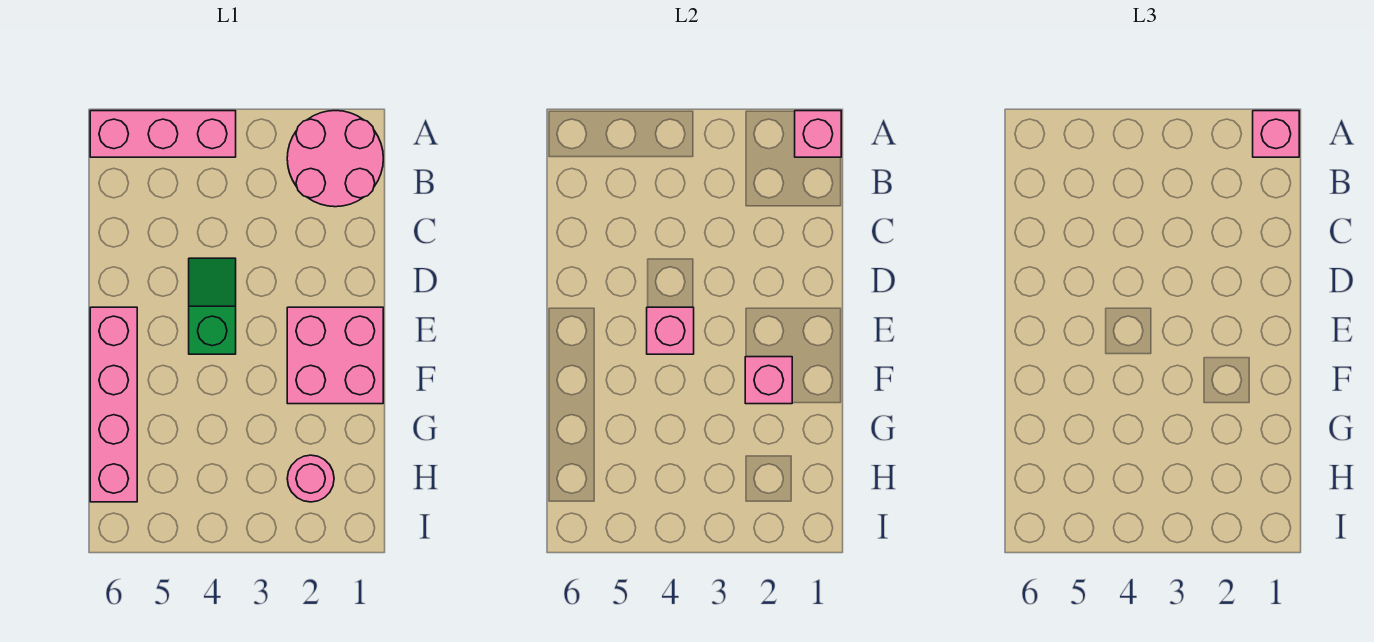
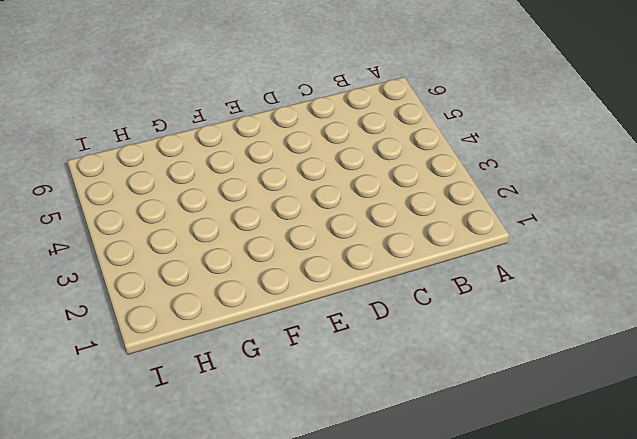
none -> pink 2x2 round brick [287,111,383,207]
none -> pink 1x3 brick [90,111,236,157]

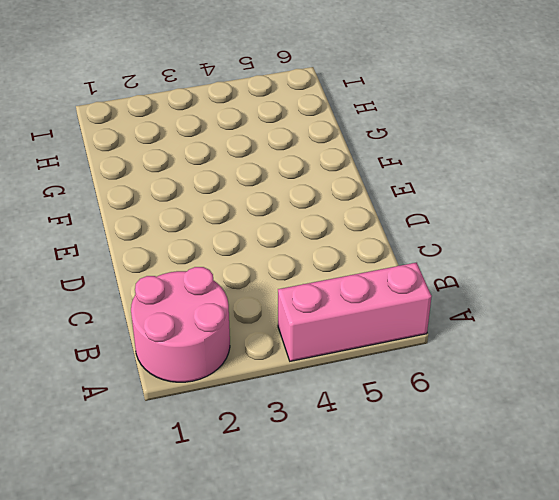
none -> green 1x2 slope [189,258,236,354]
none -> pink 2x2 brick [287,307,383,404]

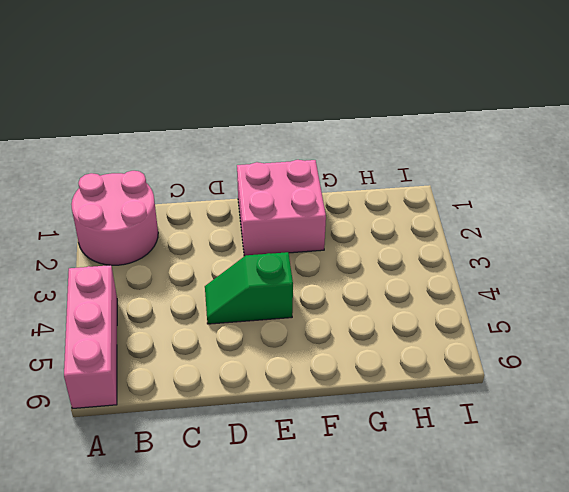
none -> pink 1x4 brick [90,307,137,502]
none -> pink 1x1 round brick [287,455,334,502]

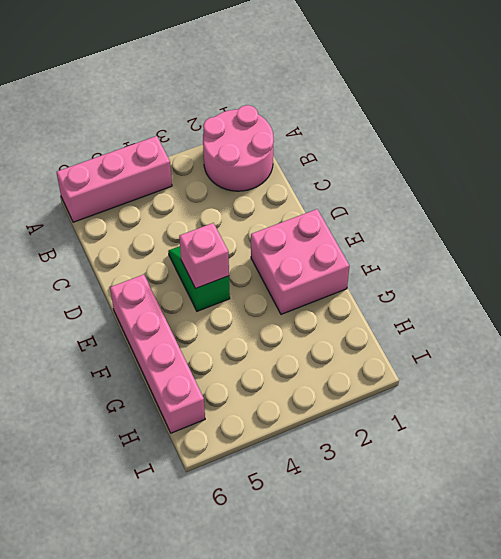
none -> pink 1x1 round brick [287,455,334,502]
none -> pink 1x1 brick [795,111,841,157]

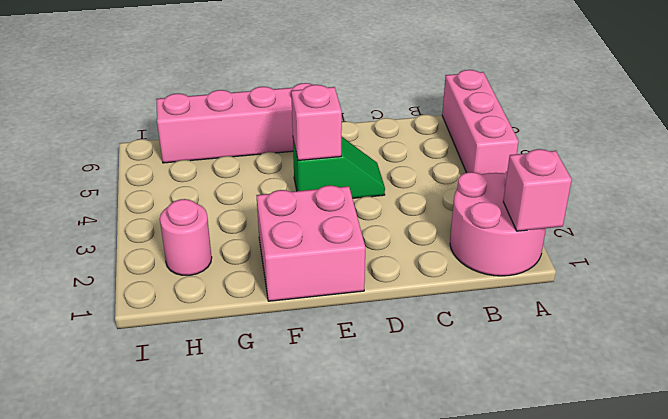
none -> pink 1x1 brick [745,357,792,404]
none -> pink 1x1 brick [1253,111,1299,157]

